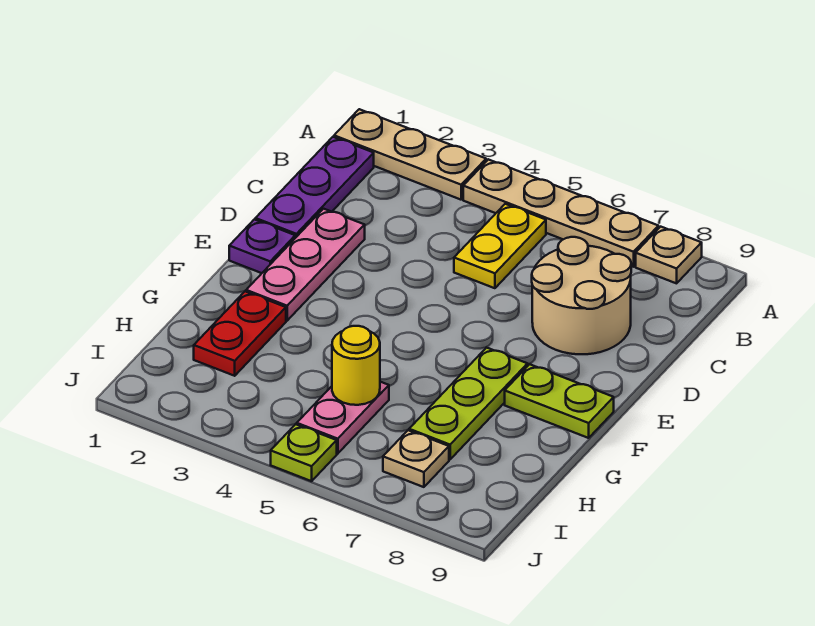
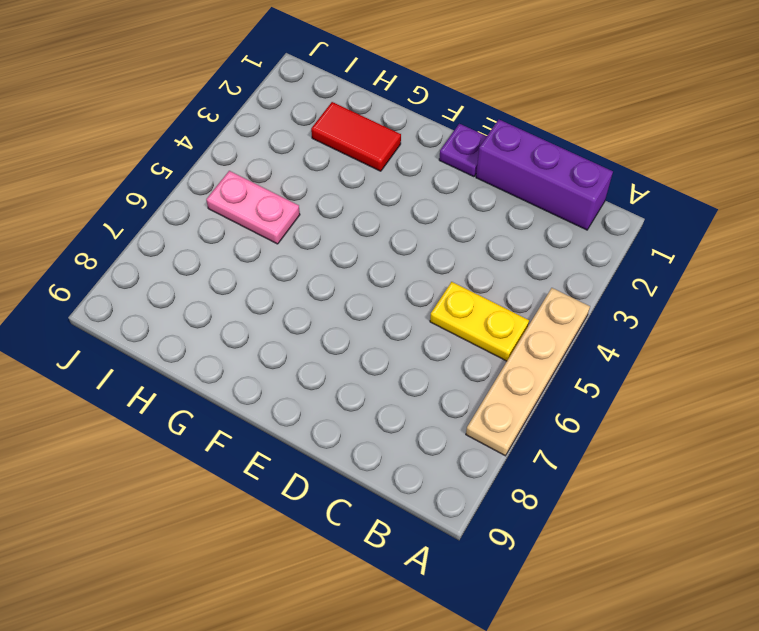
purple 1x3 brick [476,120,613,230] -> purple 1x3 plate [255,137,374,238]
red 1x2 tile [311,102,401,171] -> red 1x2 plate [194,291,286,376]
none -> tan 1x3 plate [334,109,486,200]
none -> tan 1x1 plate [636,227,702,283]
none -> tan 2x2 round brick [532,237,631,354]

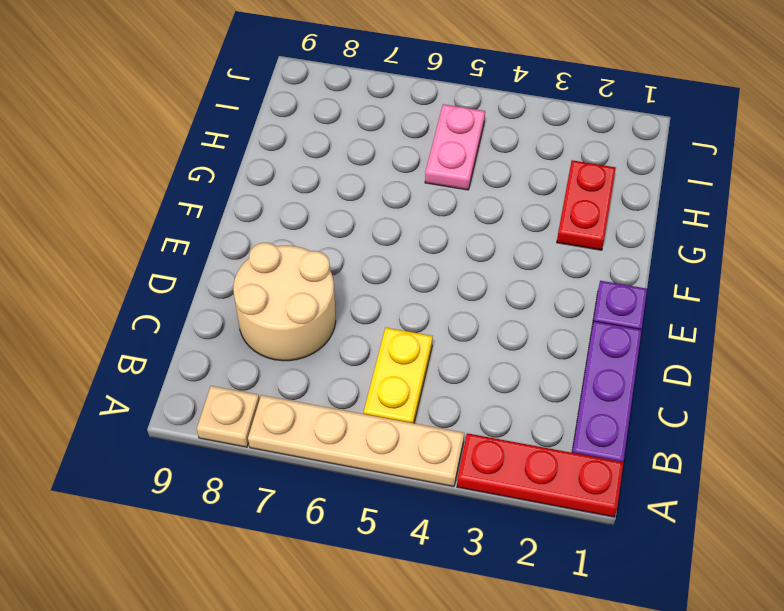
red 1x3 plate [457,433,623,517] -> tan 1x3 plate [334,109,486,200]
none -> pink 1x3 plate [246,209,365,321]
none -> lime 1x3 plate [409,348,528,460]
none -> lime 1x2 plate [505,364,614,438]

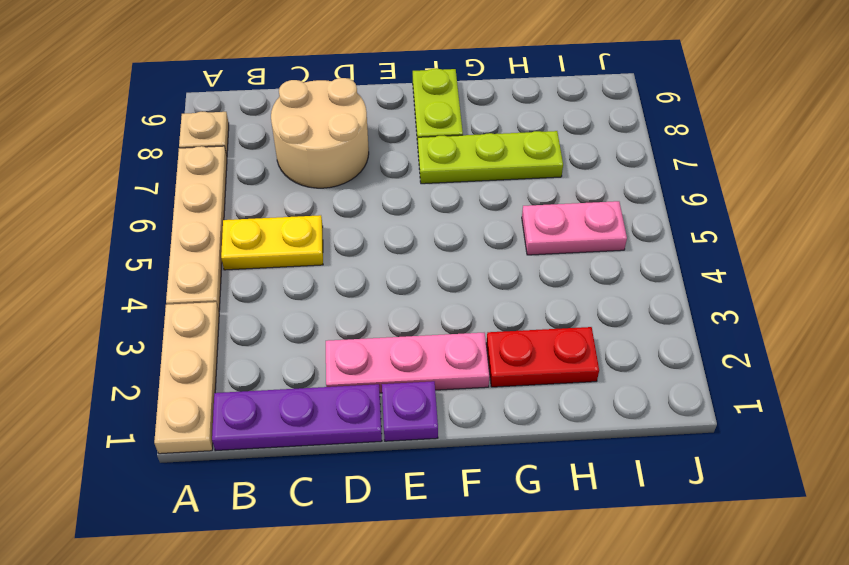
none -> tan 1x1 plate [383,430,449,487]
none -> lime 1x1 plate [271,424,337,481]
none -> yellow 1x1 round brick [332,326,380,405]

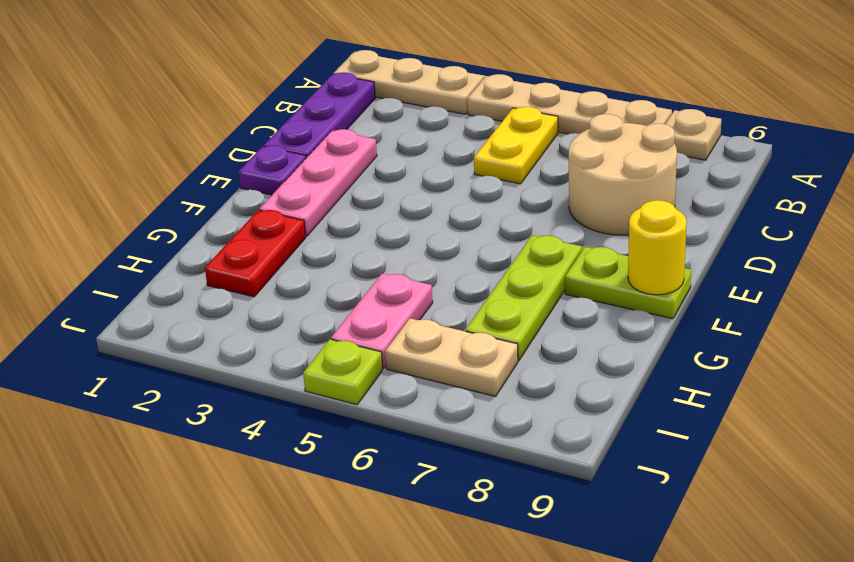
yellow 1x1 round brick [628,200,687,295] -> yellow 1x1 round brick moved to [332,326,380,405]
tan 1x2 plate [385,318,518,396] -> tan 1x1 plate [383,430,449,487]

